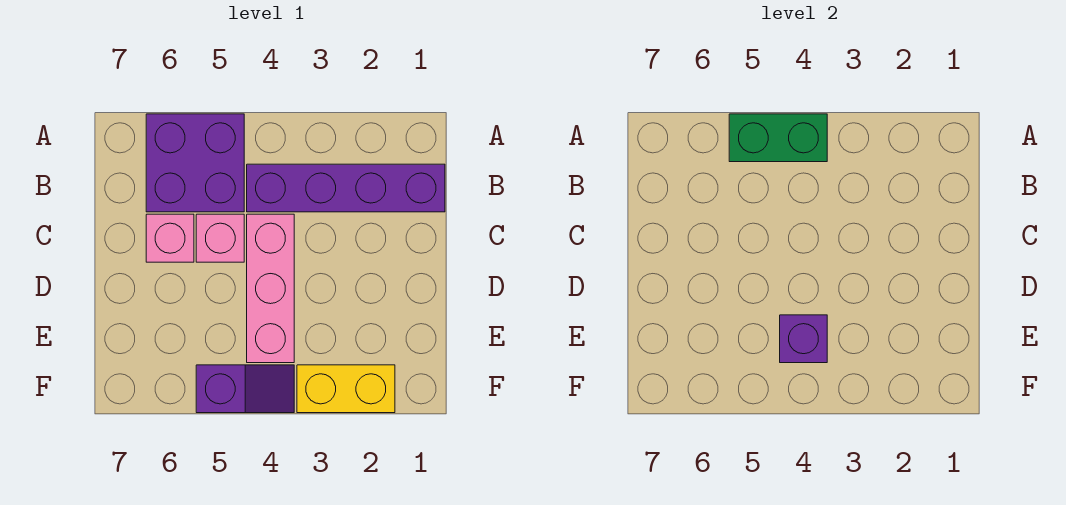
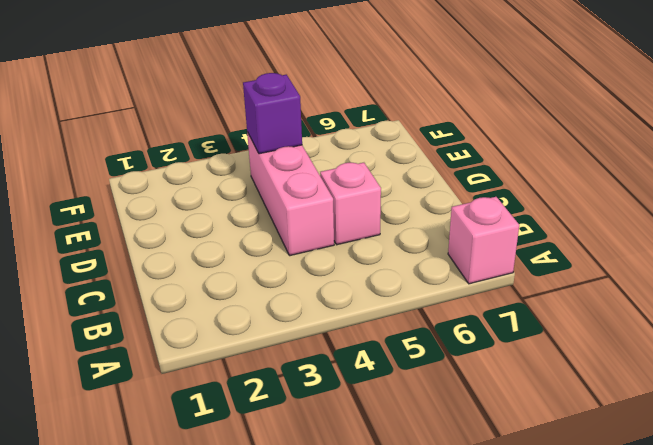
pink 1x1 brick [448,197,519,284] -> pink 1x1 brick moved to [146,214,194,262]
none -> purple 2x2 brick [146,114,244,212]
none -> purple 1x4 brick [247,164,445,212]

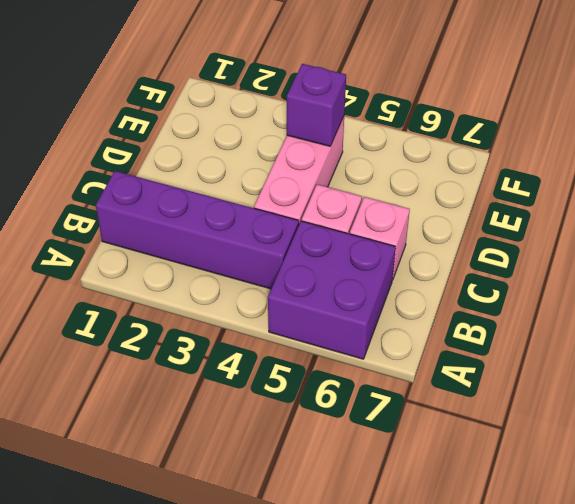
none -> yellow 1x2 brick [297,365,395,413]
none -> purple 1x2 slope [196,365,294,413]

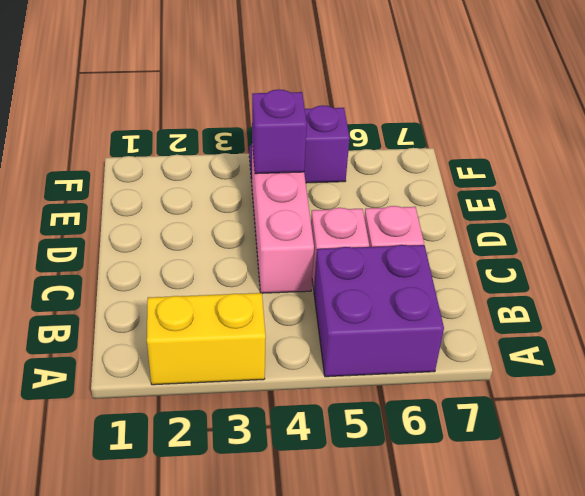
yellow 1x2 brick [147,293,266,385] -> yellow 1x2 brick moved to [297,365,395,413]
none -> purple 1x4 brick [247,164,445,212]
none -> green 1x2 brick [729,114,827,162]

